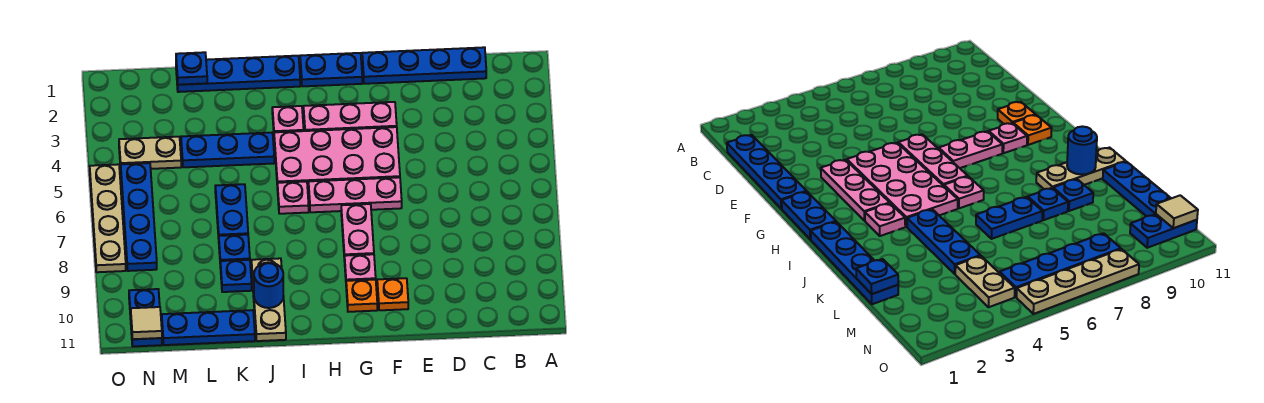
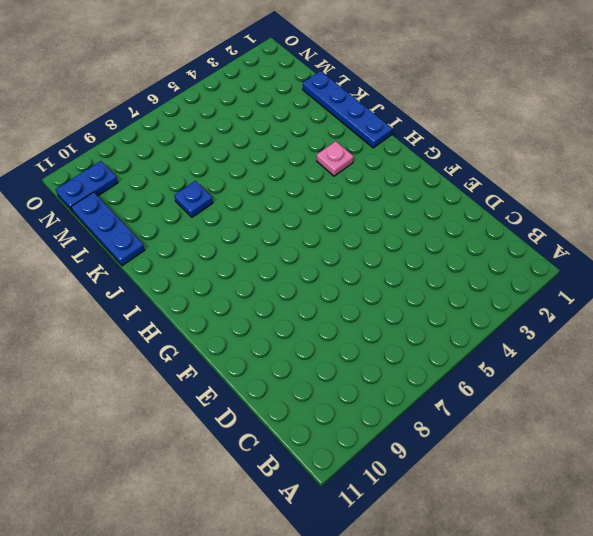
none -> blue 1x4 plate [362,47,486,84]
none -> pink 1x3 plate [304,102,397,131]
none -> pink 2x4 plate [274,127,400,187]

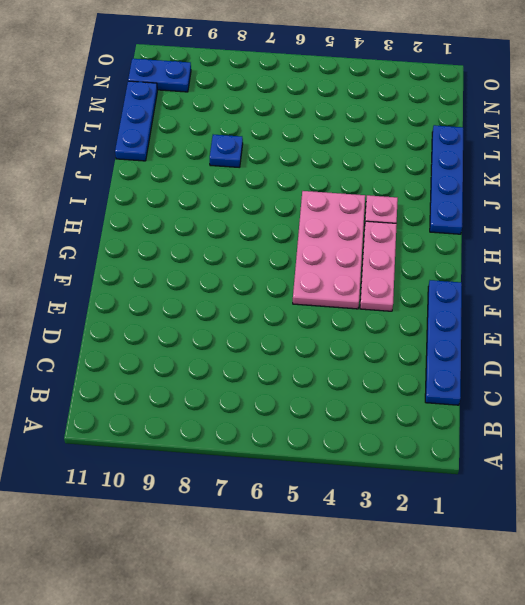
none -> pink 1x3 plate [309,177,402,212]
none -> orange 1x1 plate [377,278,408,310]
none -> blue 1x2 plate [300,53,362,86]

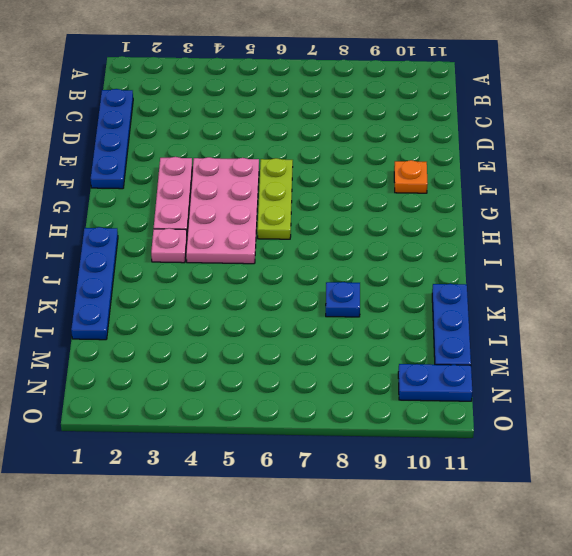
lime 1x3 plate [257,158,293,239] -> pink 1x3 plate [309,177,402,212]
none -> blue 1x2 plate [300,53,362,86]
none -> pink 1x2 plate [341,204,374,261]
none -> pink 1x1 plate [345,254,376,281]

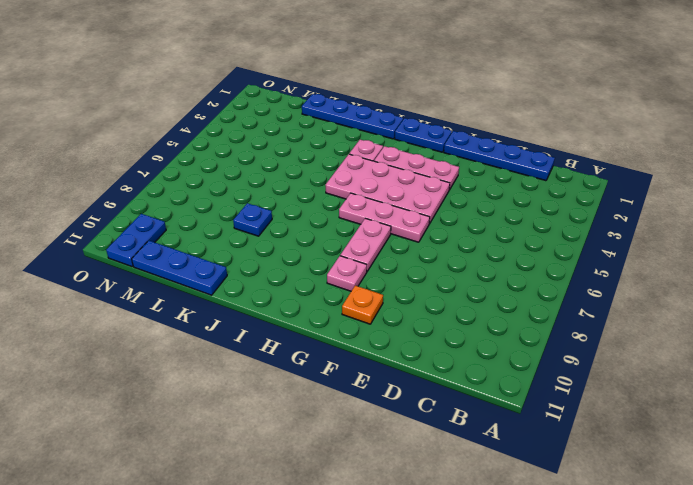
none -> orange 1x1 plate [346,280,377,312]
none -> pink 1x1 plate [277,182,309,214]
none -> blue 1x3 plate [181,133,274,167]

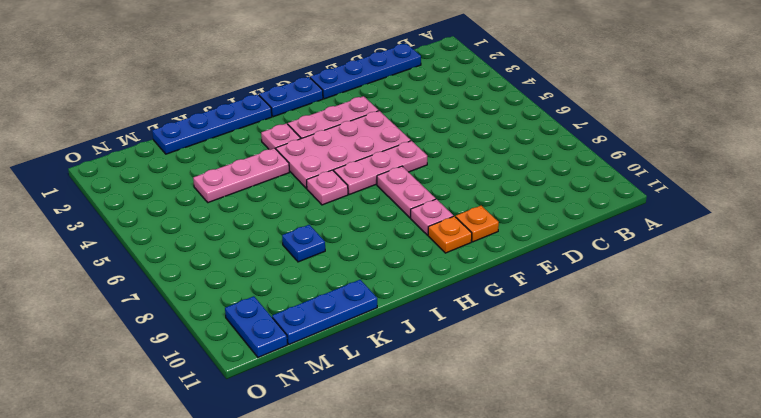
pink 1x3 plate [193,148,289,203] -> blue 1x3 plate [181,133,274,167]
none -> tan 1x3 plate [251,258,286,341]
none -> blue 1x2 plate [215,184,248,238]
none -> blue 1x1 plate [220,260,252,292]

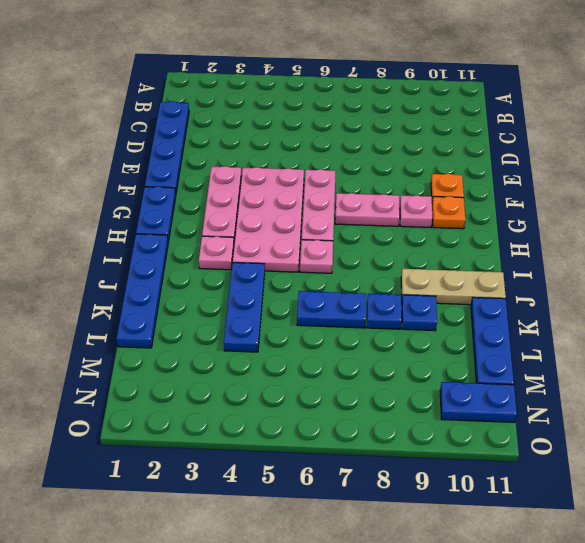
none -> tan 1x2 plate [119,137,181,169]
none -> blue 1x4 plate [121,163,157,271]
none -> tan 1x4 plate [90,164,126,272]

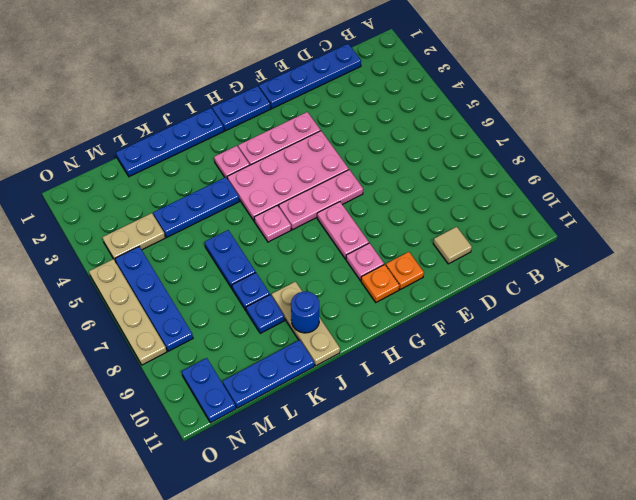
tan 1x1 tile [433,227,472,264] -> tan 1x1 tile moved to [131,307,162,339]
none -> blue 1x1 plate [176,52,207,85]

